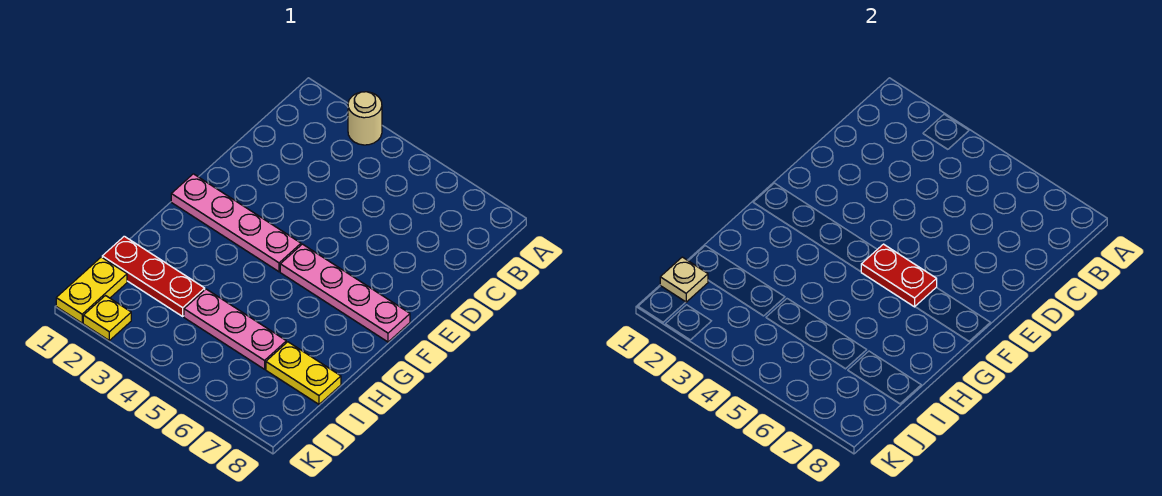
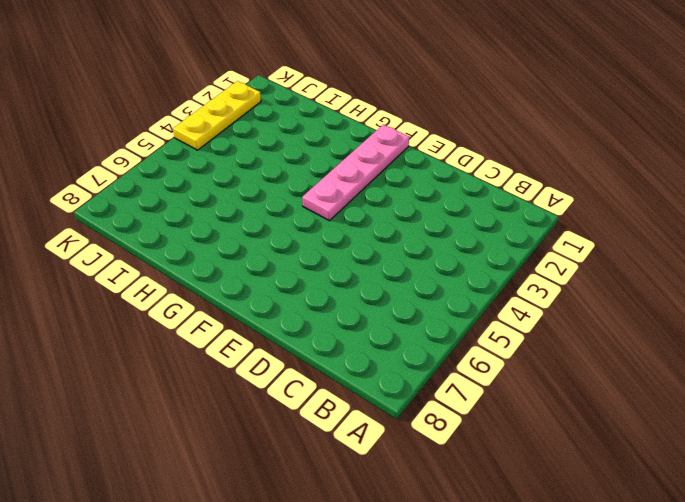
yellow 1x3 plate [173,81,261,150] -> yellow 1x1 plate [83,296,131,340]
none -> tan 1x1 round brick [348,92,382,145]
none -> pink 1x4 plate [280,244,410,342]

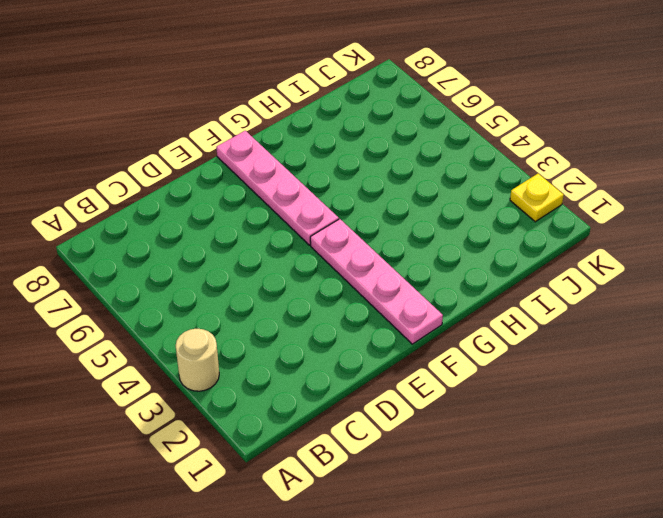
none -> red 1x3 plate [102,236,205,316]
none -> pink 1x3 plate [184,289,286,369]

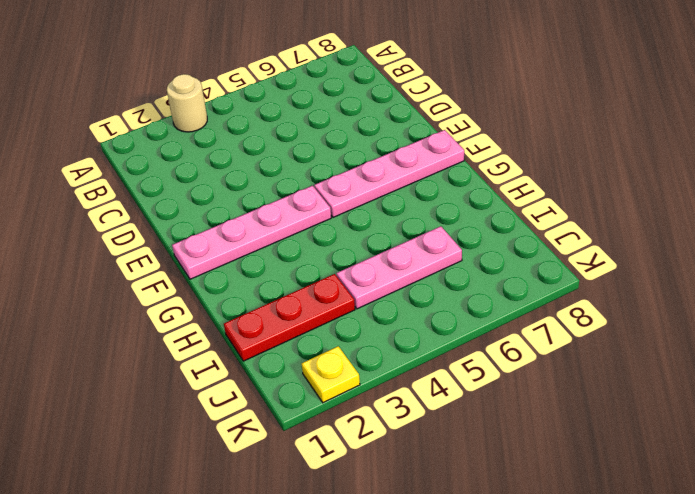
none -> yellow 1x2 plate [266,342,341,404]
none -> yellow 1x2 plate [56,257,127,323]

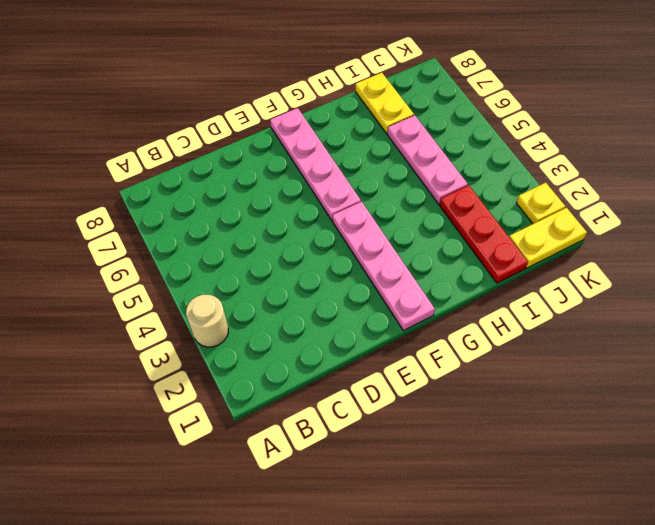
none -> red 1x2 plate [861,244,937,307]
none -> tan 1x1 plate [660,257,708,302]

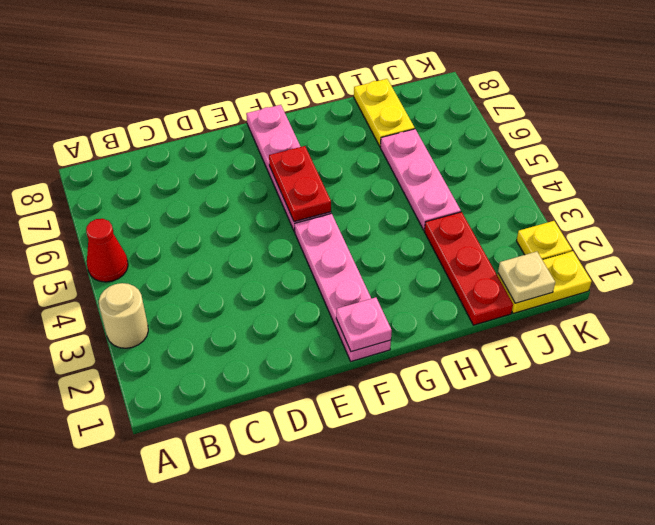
red 1x1 cone [86,219,128,282] -> none
pink 1x1 plate [336,297,392,352] -> none

